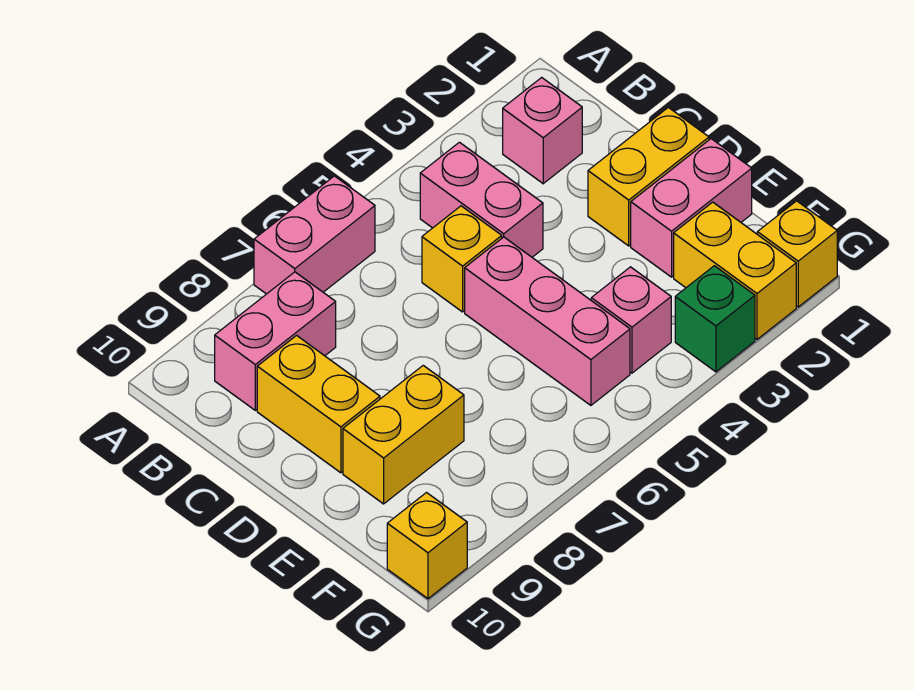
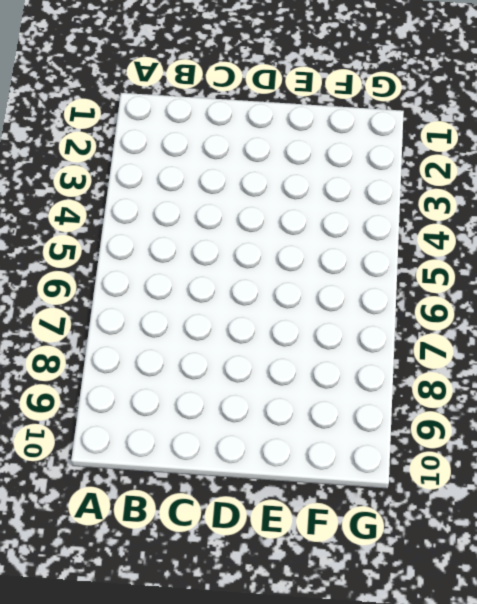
none -> pink 1x2 brick [254,176,375,294]
none -> pink 1x1 brick [503,77,582,184]
none -> pink 1x2 brick [420,142,543,257]

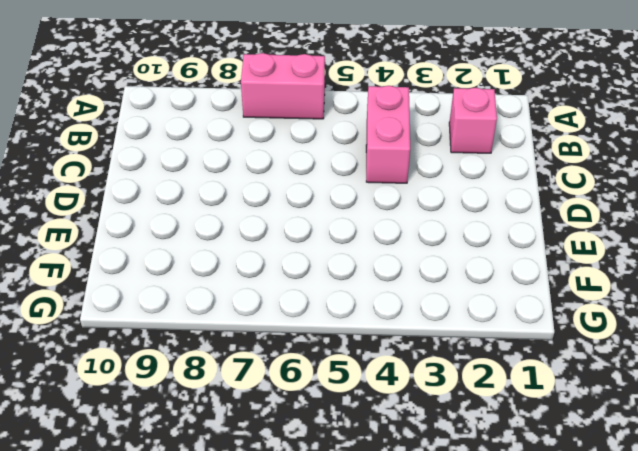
none -> pink 1x2 brick [215,272,336,410]
none -> yellow 1x1 brick [422,206,502,312]
none -> yellow 1x2 brick [257,336,380,473]

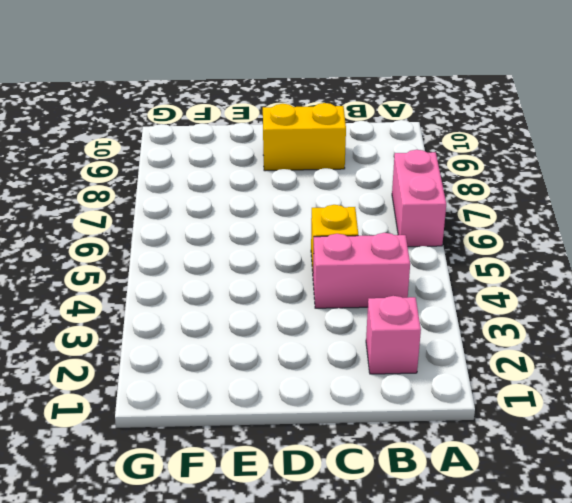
none -> pink 1x2 brick [215,272,336,410]
none -> yellow 1x2 brick [588,107,709,246]
none -> pink 1x3 brick [465,237,630,405]

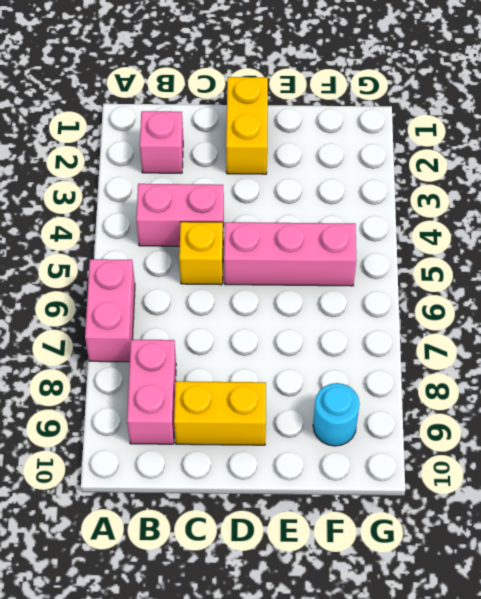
cyan 1x1 round brick [313,383,360,446] -> none
none -> pink 1x2 brick [631,139,752,277]
none -> yellow 1x2 brick [343,365,464,504]
none -> yellow 1x2 brick [674,202,796,339]

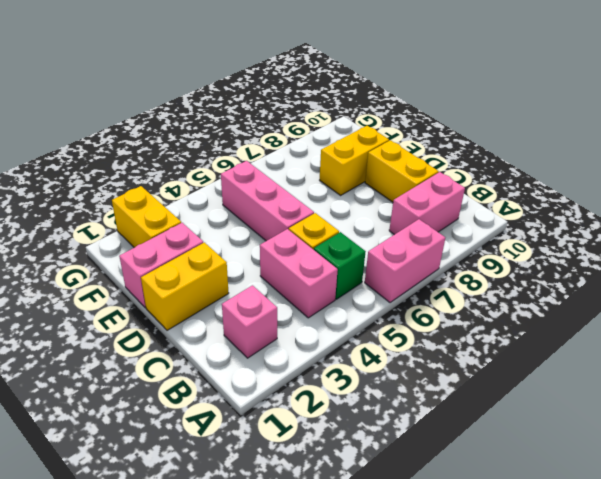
green 1x1 brick [314,232,366,299] -> green 1x1 brick moved to [675,266,755,372]
none -> pink 1x1 brick [591,267,671,373]
none -> yellow 1x1 brick [757,201,837,307]
none -> yellow 1x1 brick [387,493,467,599]

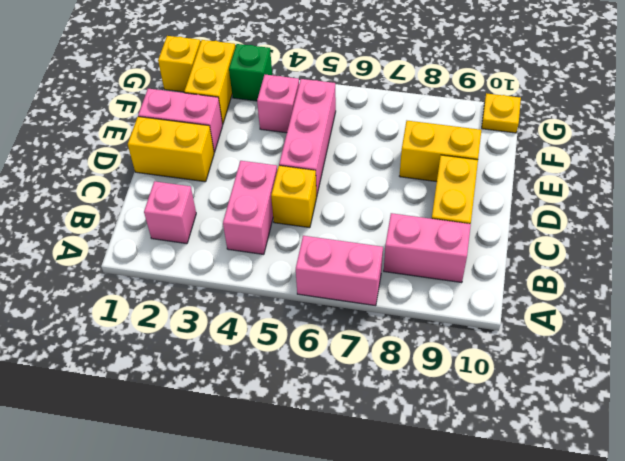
yellow 1x1 plate [482,93,521,133] -> yellow 1x1 brick [387,493,467,599]

